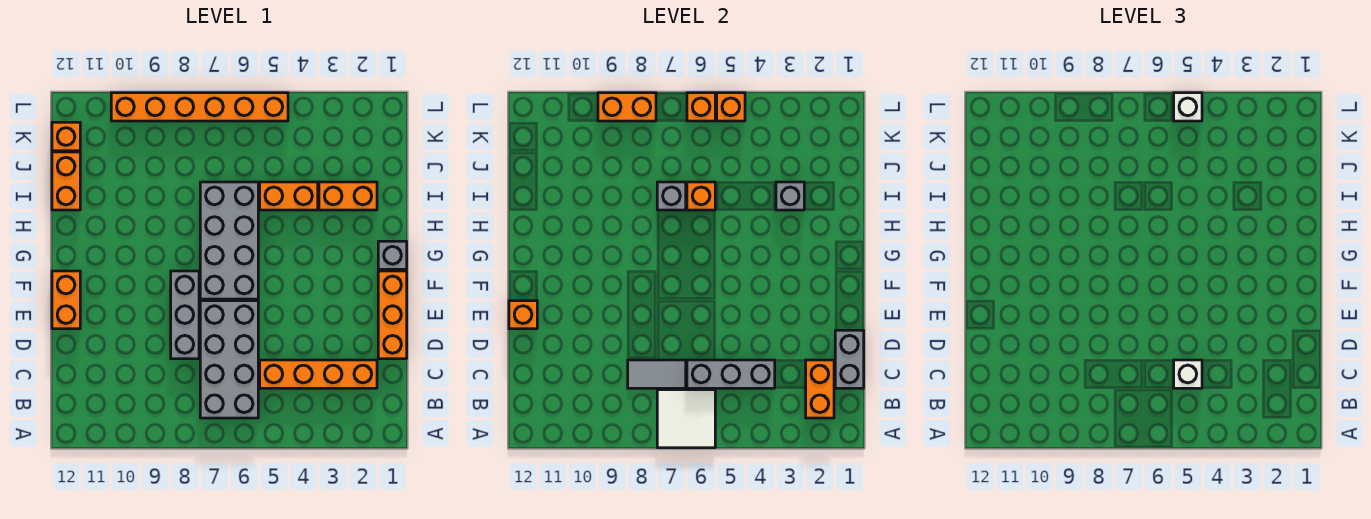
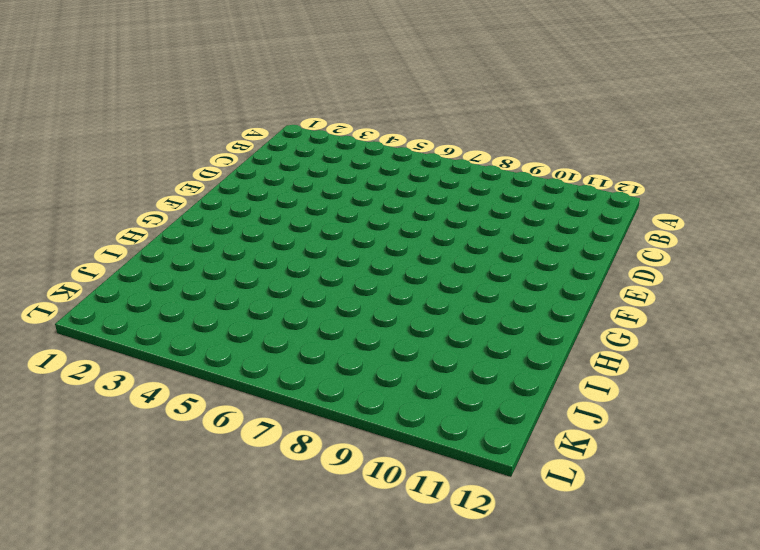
none -> grey 2x4 brick [200,301,258,418]
none -> orange 1x4 brick [260,360,377,388]
none -> orange 1x3 brick [378,271,407,359]

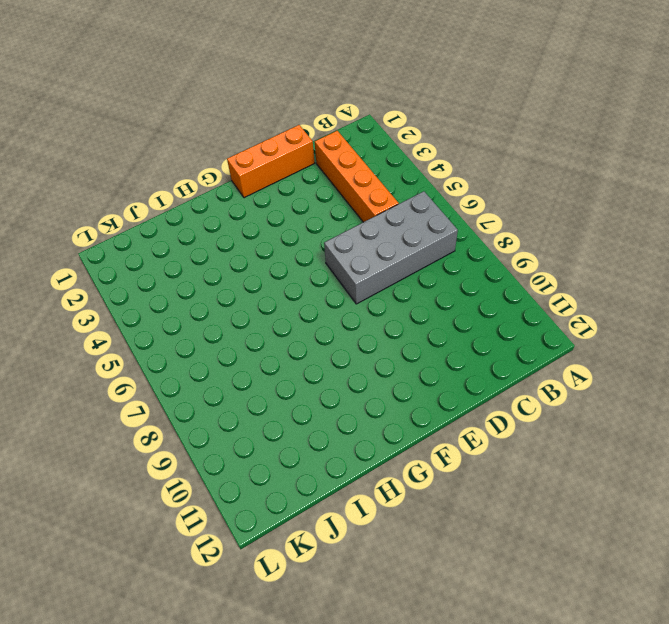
none -> grey 1x3 brick [171,271,199,359]
none -> orange 1x2 brick [52,271,80,329]
none -> grey 2x4 brick [200,182,258,299]

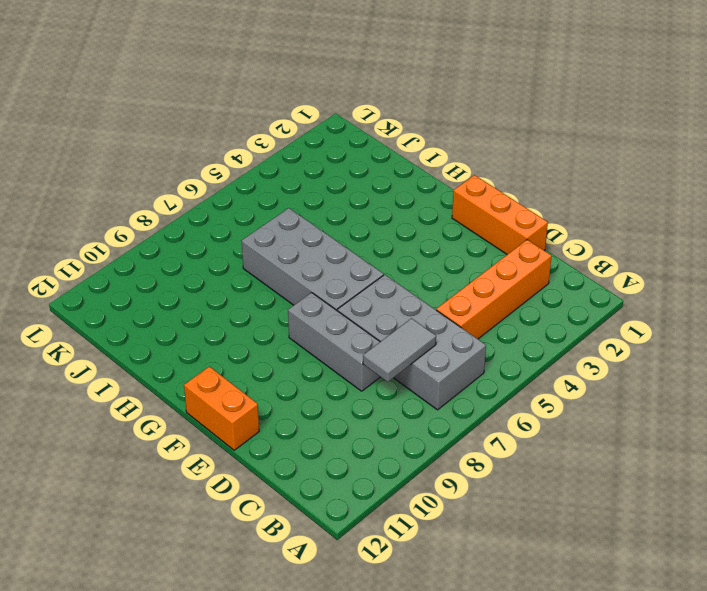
none -> grey 1x1 brick [378,241,407,269]
none -> orange 1x2 brick [319,182,377,210]
none -> orange 1x2 brick [260,182,318,210]

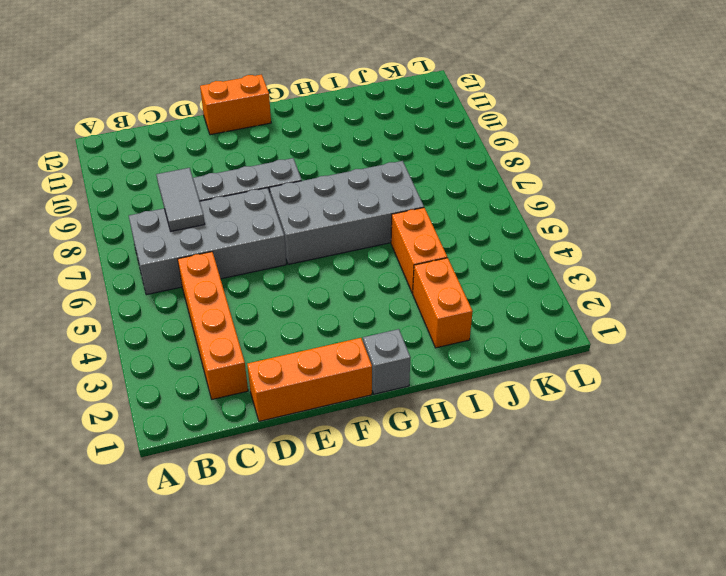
none -> orange 1x2 brick [52,152,80,210]
none -> orange 1x1 brick [52,122,80,151]
none -> orange 1x6 brick [111,93,288,121]

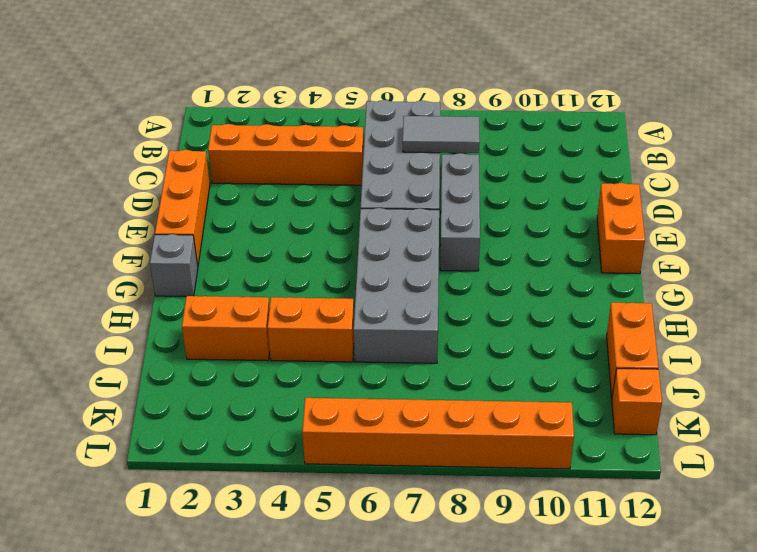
none -> white 2x2 tile [657,390,715,448]
none -> orange 1x2 brick [806,360,834,418]
none -> grey 1x2 brick [835,330,864,388]

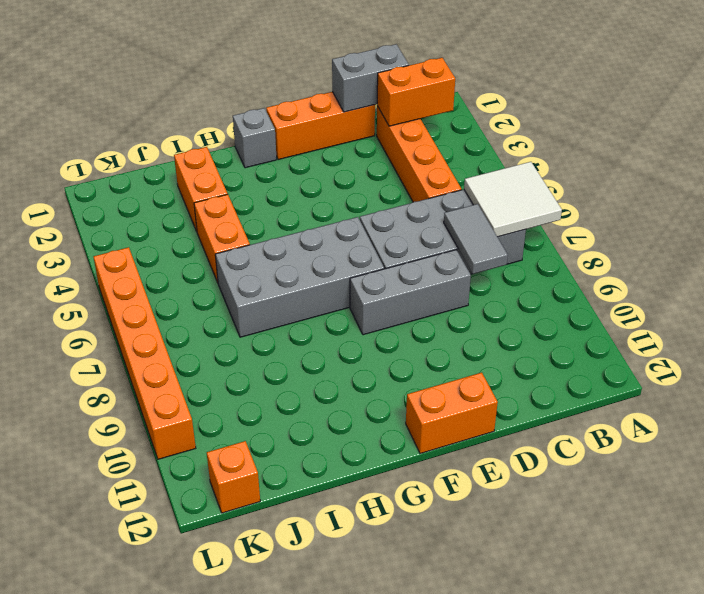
none -> orange 1x2 brick [52,152,80,210]
none -> grey 1x3 brick [687,360,775,388]
none -> orange 1x1 brick [509,301,537,329]

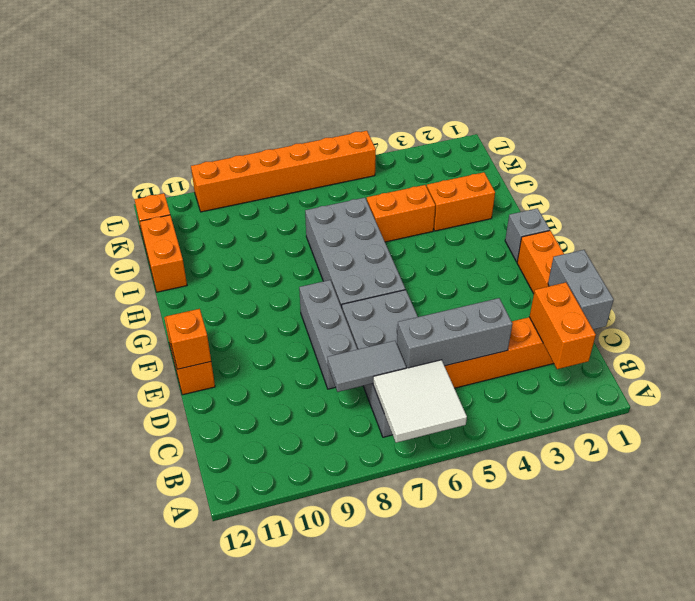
none -> grey 1x1 brick [776,182,804,210]
none -> orange 1x1 brick [687,182,715,210]
none -> grey 1x1 brick [657,182,686,210]

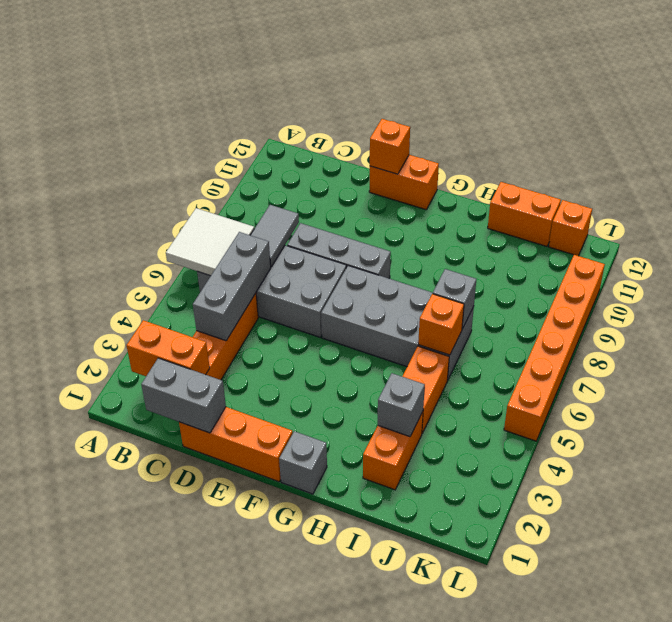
none -> orange 1x1 brick [717,93,745,121]
none -> orange 1x1 brick [687,93,715,121]
none -> orange 1x2 brick [598,93,656,121]

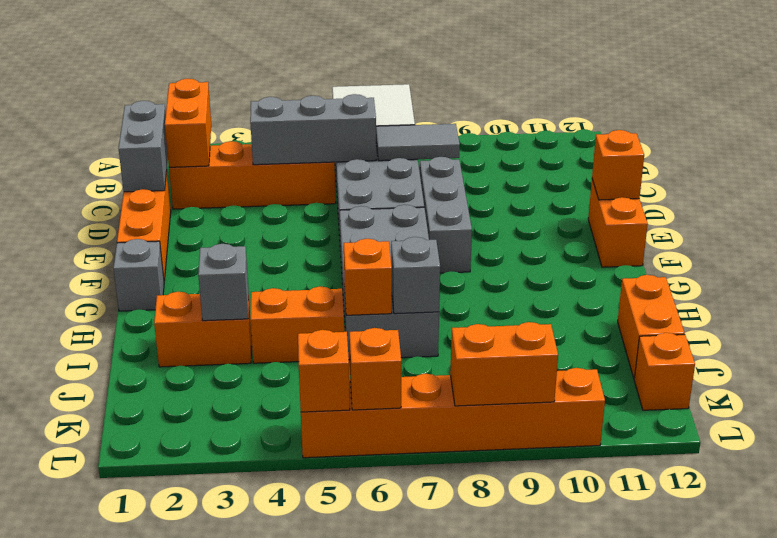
none -> white 1x1 brick [1174,360,1202,388]
none -> white 1x1 brick [1174,93,1202,121]

